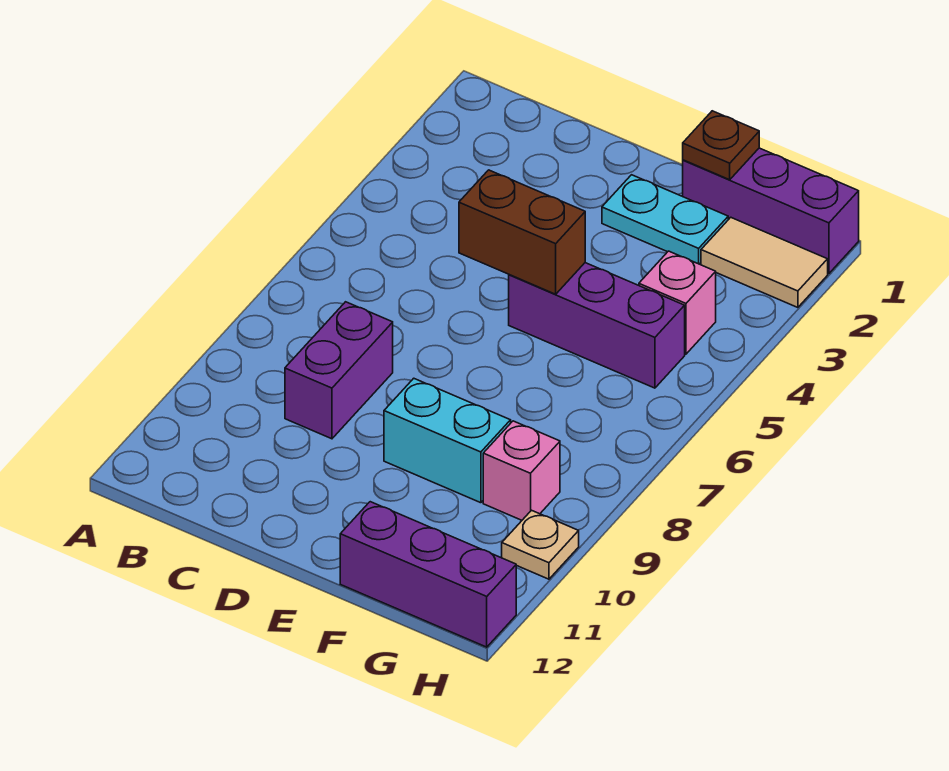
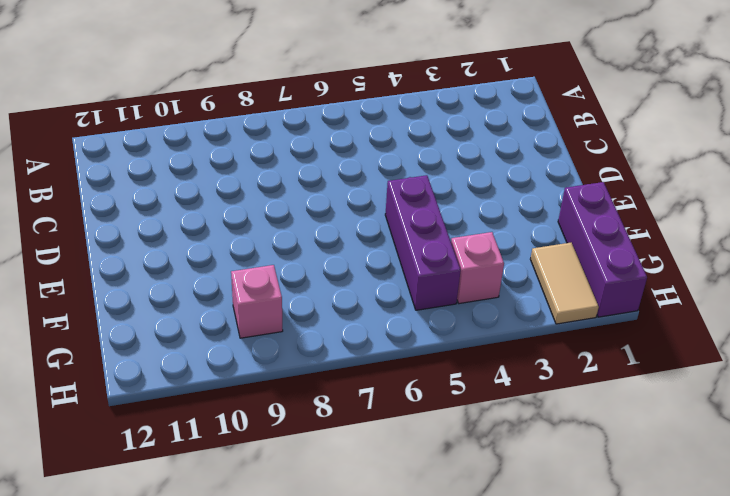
none -> purple 1x2 brick [285,302,393,439]
none -> cyan 1x2 plate [602,175,728,264]
none -> cyan 1x2 brick [384,378,511,503]

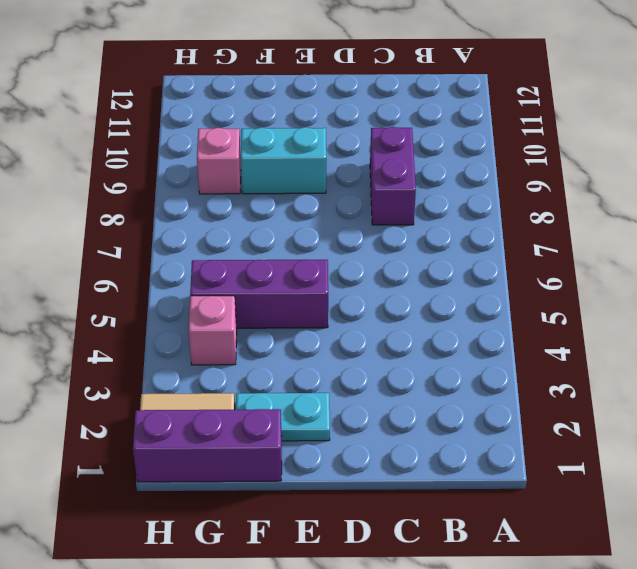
none -> purple 1x3 brick [340,502,516,647]
none -> tan 1x1 plate [502,510,579,579]
none -> brown 1x2 brick [459,170,585,294]

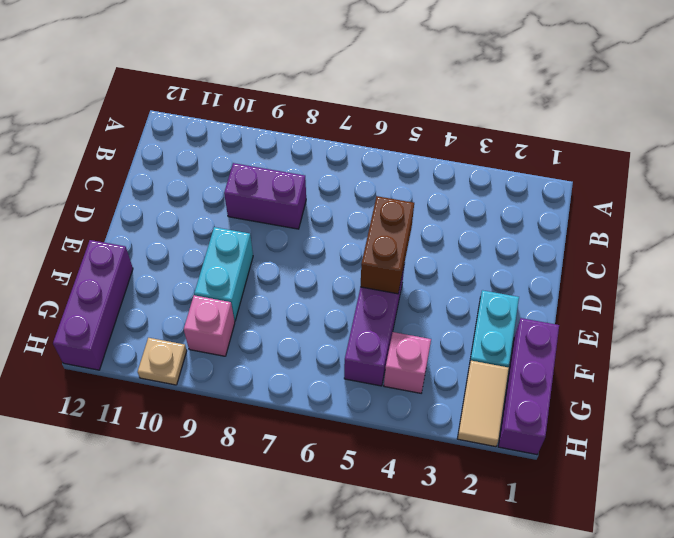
none -> brown 1x1 plate [683,111,759,180]

